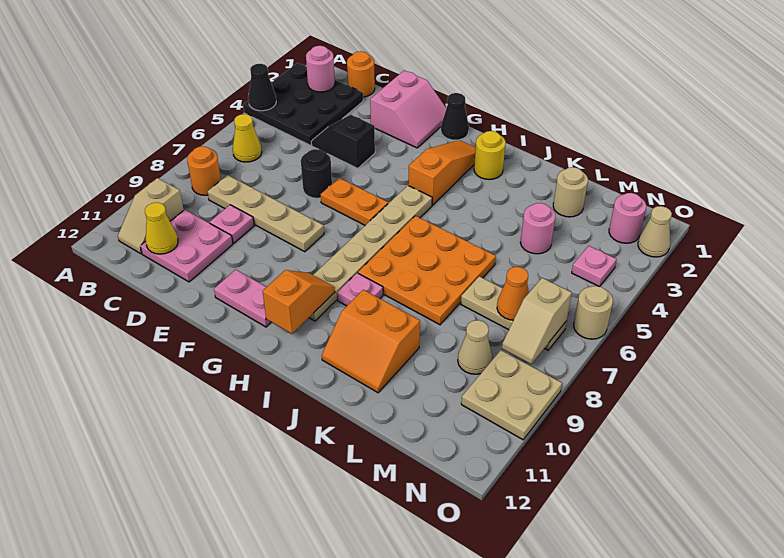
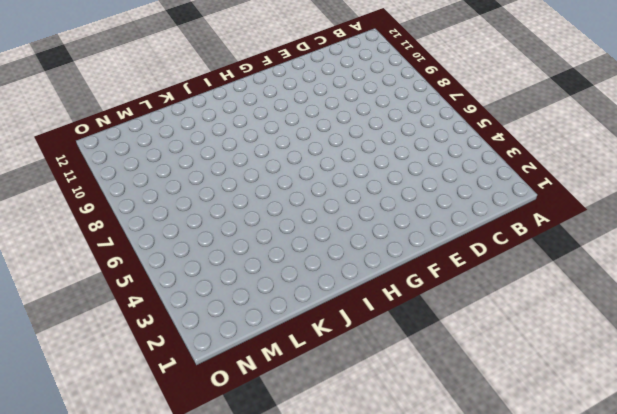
none -> black 3x3 plate [243,63,363,145]
none -> yellow 1x1 cone [233,114,262,162]
none -> orange 1x1 round brick [187,146,221,195]
none -> tan 1x2 slope [118,178,184,254]

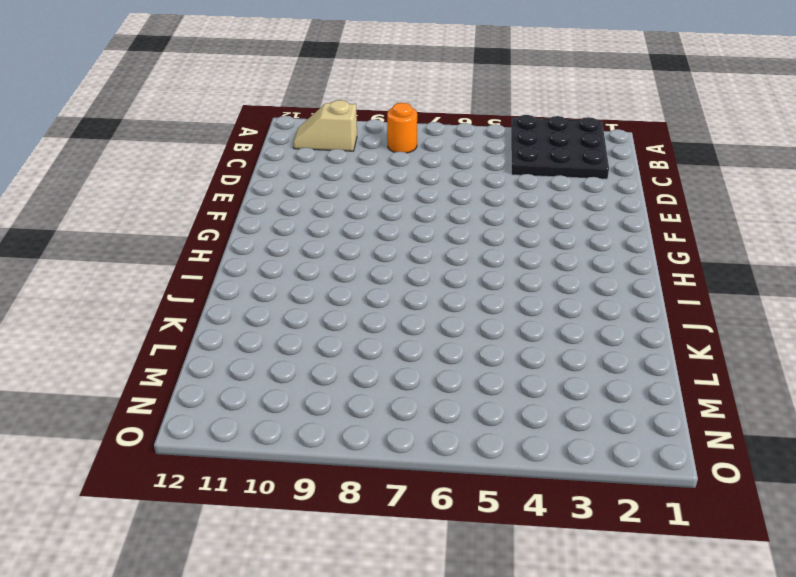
none -> yellow 1x1 cone [233,114,262,162]
none -> orange 1x1 round brick [347,51,375,97]
none -> tan 1x4 plate [208,175,324,252]
none -> pink 2x2 plate [140,210,233,282]

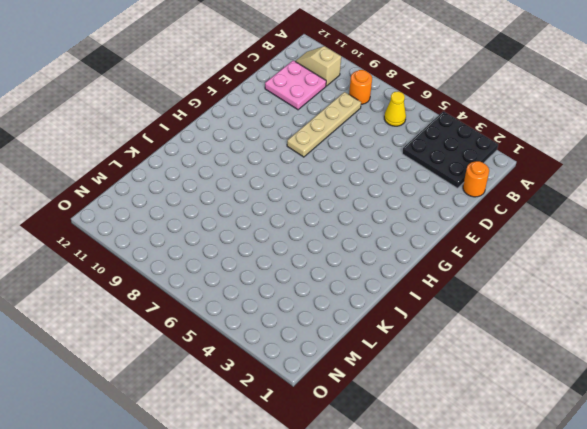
none -> black 1x2 slope [311,115,375,168]
none -> pink 1x1 plate [210,205,254,243]
none -> pink 2x2 slope [370,70,446,148]
none -> black 1x1 round brick [301,149,332,198]

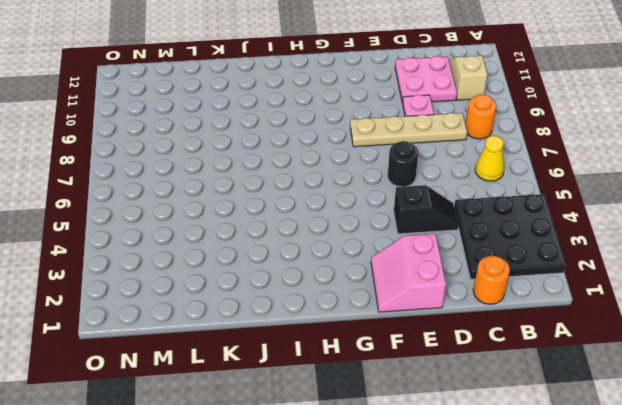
none -> orange 1x2 plate [321,178,388,225]
none -> pink 1x2 plate [214,270,271,327]
none -> black 1x1 cone [441,93,469,140]
none -> orange 1x3 slope [409,140,476,205]

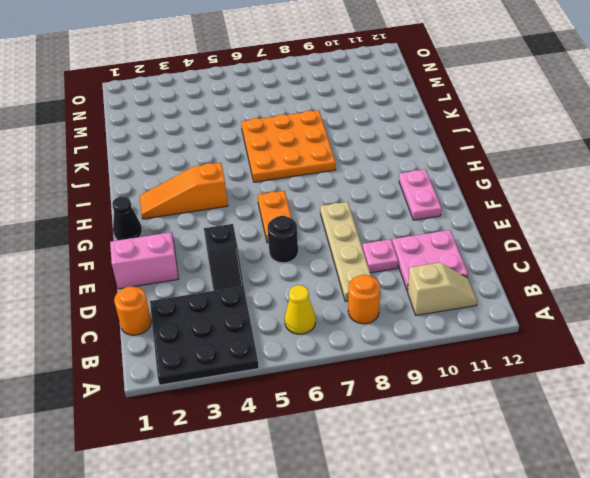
none -> tan 1x6 plate [309,185,432,321]
none -> yellow 1x1 round brick [474,131,506,180]
none -> pink 1x1 plate [337,273,383,306]
none -> orange 2x2 slope [322,290,420,393]

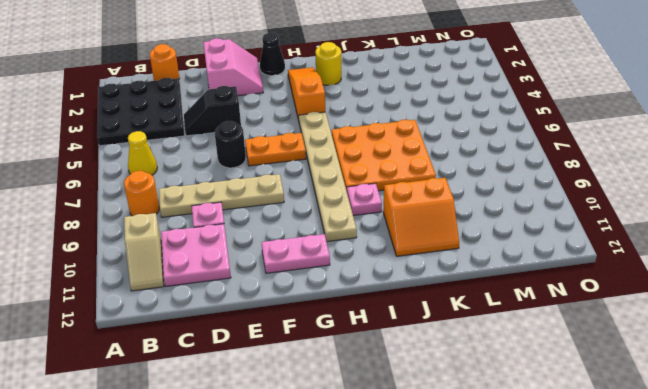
none -> tan 1x1 round brick [553,167,588,217]
none -> pink 1x1 round brick [520,203,555,254]
none -> tan 1x3 plate [461,276,567,350]
none -> tan 1x1 cone [458,320,492,374]

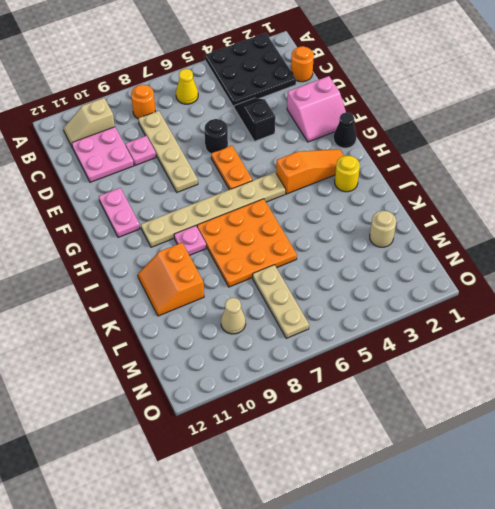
none -> pink 1x1 round brick [520,203,555,254]
none -> pink 1x1 round brick [609,193,646,243]
none -> pink 1x1 plate [572,246,617,287]
none -> tan 2x2 plate [461,350,562,440]

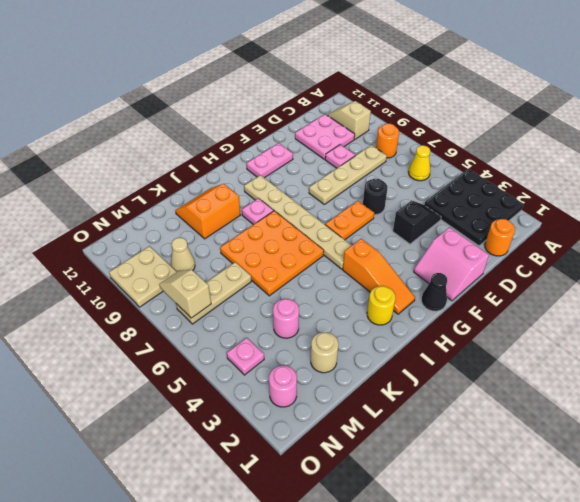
none -> tan 1x1 cone [638,206,672,257]
none -> tan 1x1 round brick [574,286,613,339]
none -> black 1x1 cone [248,64,276,111]
none -> pink 1x1 round brick [306,46,335,92]

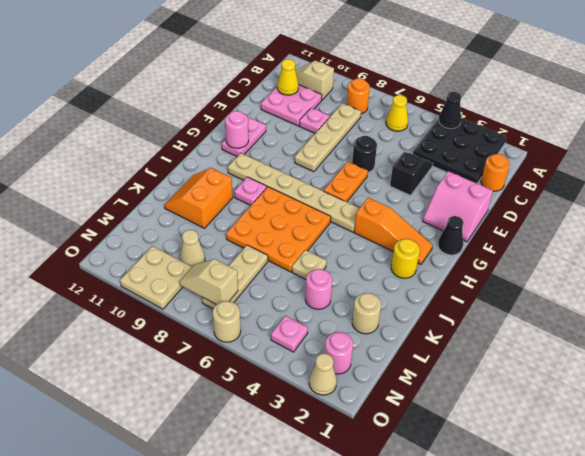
pink 1x1 round brick [225,111,249,148] -> pink 1x1 round brick moved to [306,46,335,92]
tan 1x1 plate [292,250,327,279] -> none
none -> orange 1x2 slope [263,270,335,334]
none -> orange 1x1 cone [497,267,529,320]

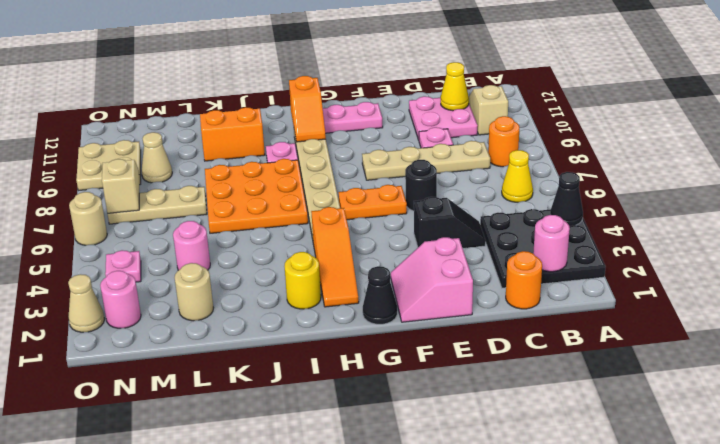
none -> orange 1x1 cone [497,267,529,320]

